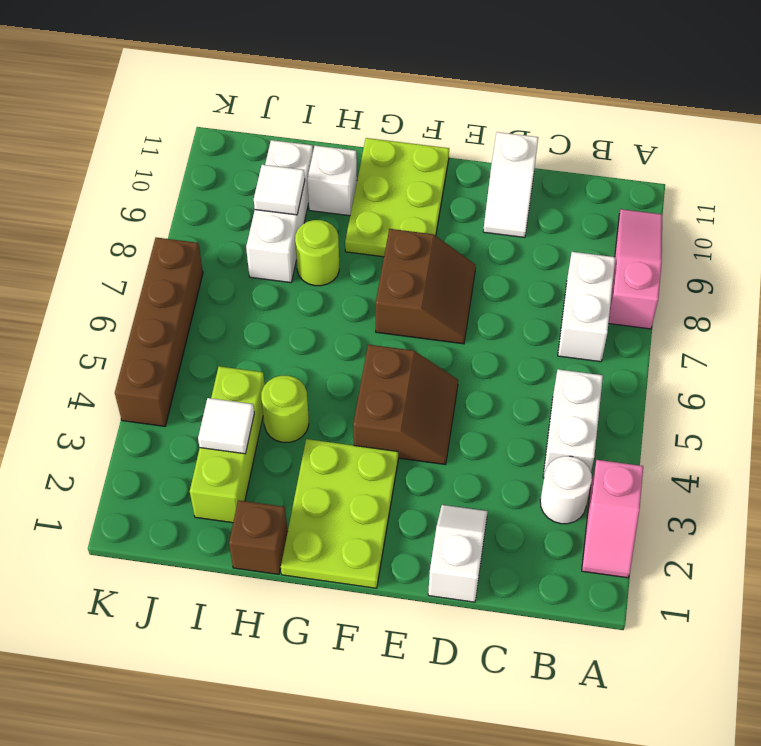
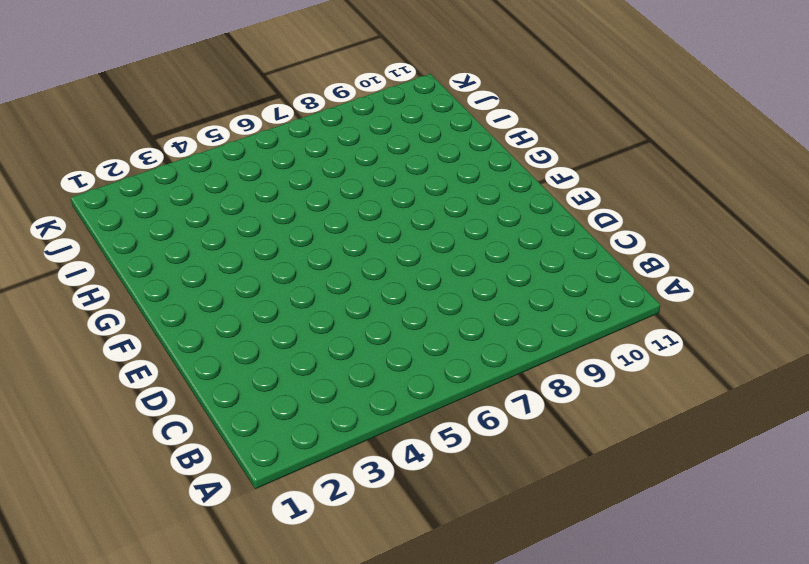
none -> pink 1x2 slope [582,460,643,578]
none -> pink 1x3 slope [608,209,662,329]
none -> white 1x1 round brick [540,456,592,524]

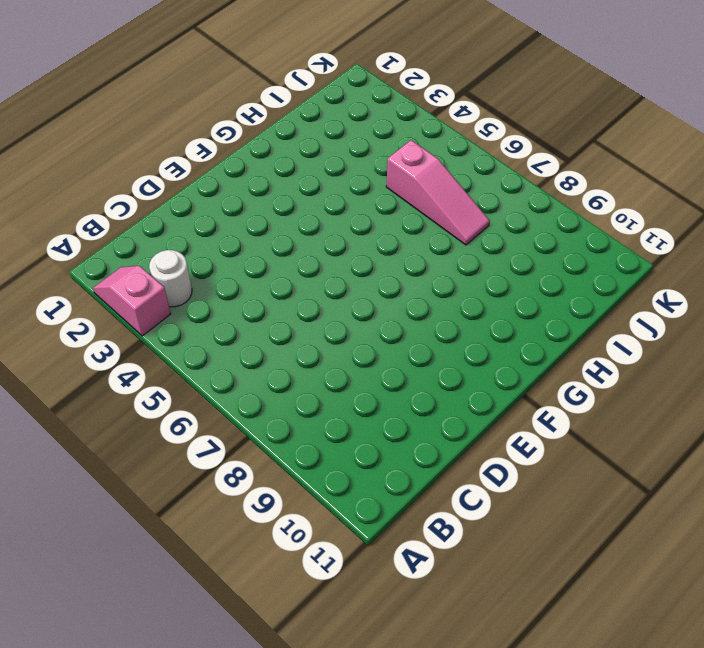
pink 1x3 slope [386,140,490,245] -> pink 1x3 slope moved to [608,209,662,329]
none -> white 1x2 brick [543,369,603,478]
none -> white 1x2 brick [558,252,615,362]
none -> white 1x2 slope [428,505,488,602]

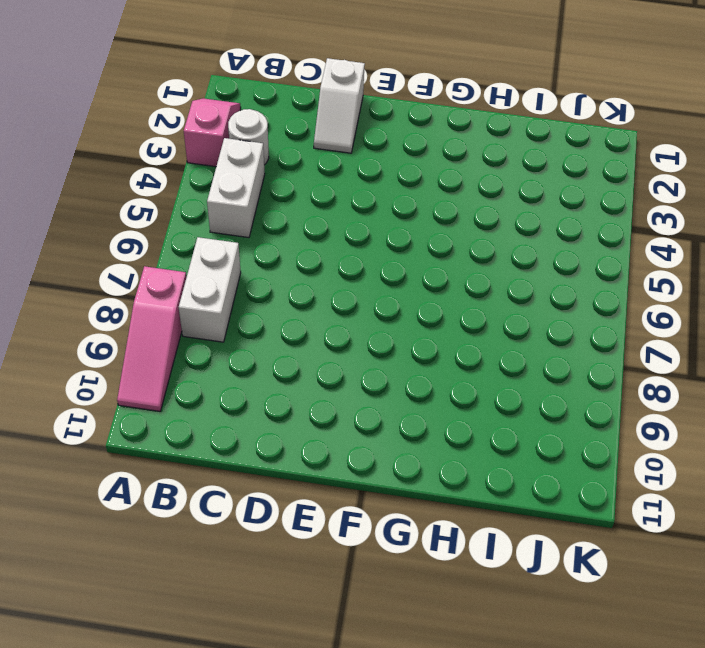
none -> white 1x2 slope [483,132,538,238]
none -> brown 2x2 slope [353,345,458,465]
none -> brown 2x2 slope [376,229,476,344]

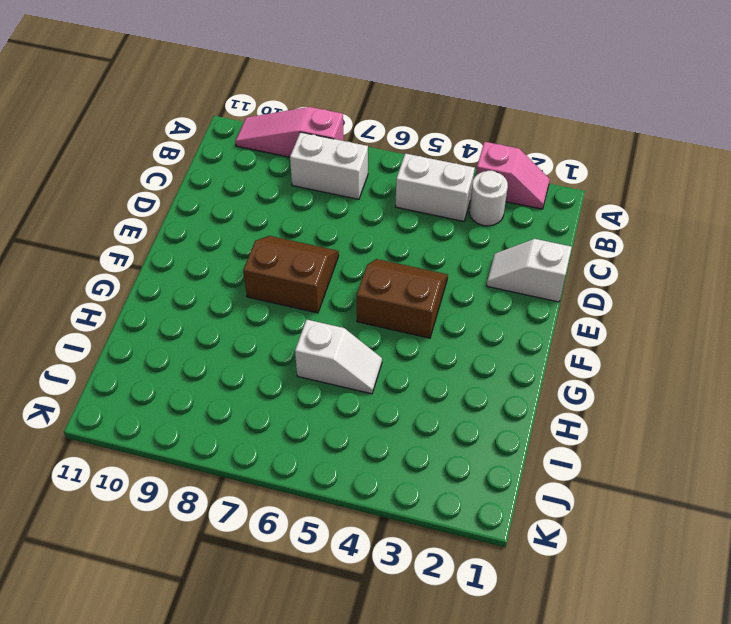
white 1x2 slope [295,320,382,394] -> white 1x2 slope moved to [483,132,538,238]
none -> lime 2x3 plate [281,439,398,588]
none -> lime 2x3 plate [345,138,449,257]
none -> brown 1x1 brick [229,500,288,574]

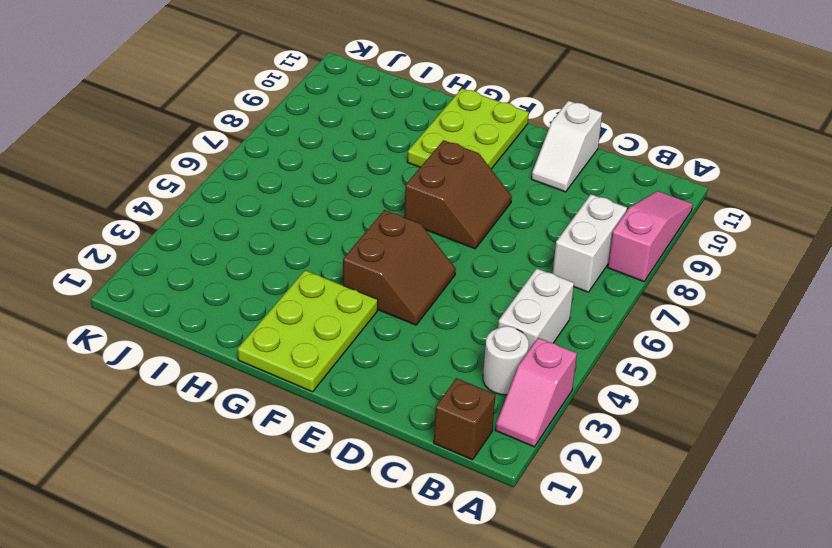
brown 1x1 brick [434,378,496,460] -> brown 1x1 brick moved to [229,500,288,574]
none -> white 1x2 slope [428,505,488,602]
none -> lime 1x1 round brick [261,376,309,442]
none -> lime 1x1 round brick [295,220,339,286]

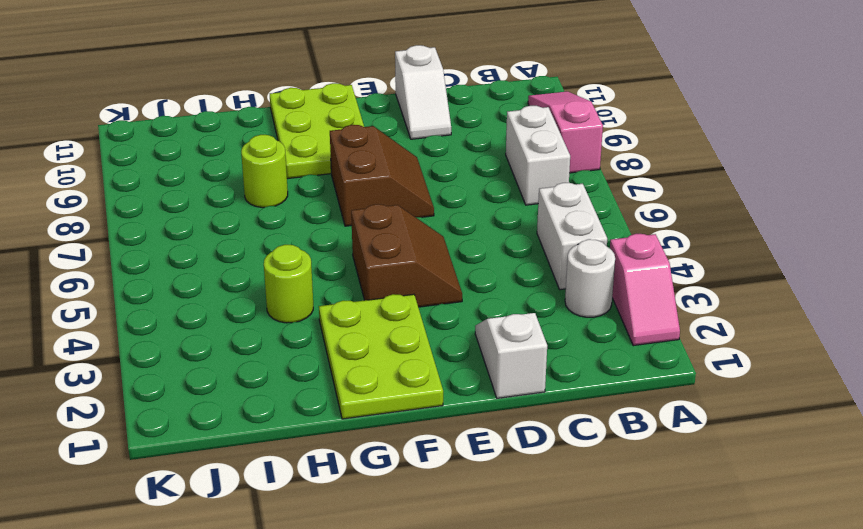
none -> brown 1x1 brick [229,500,288,574]
none -> white 1x1 brick [307,146,357,216]
none -> lime 1x3 brick [190,366,265,523]

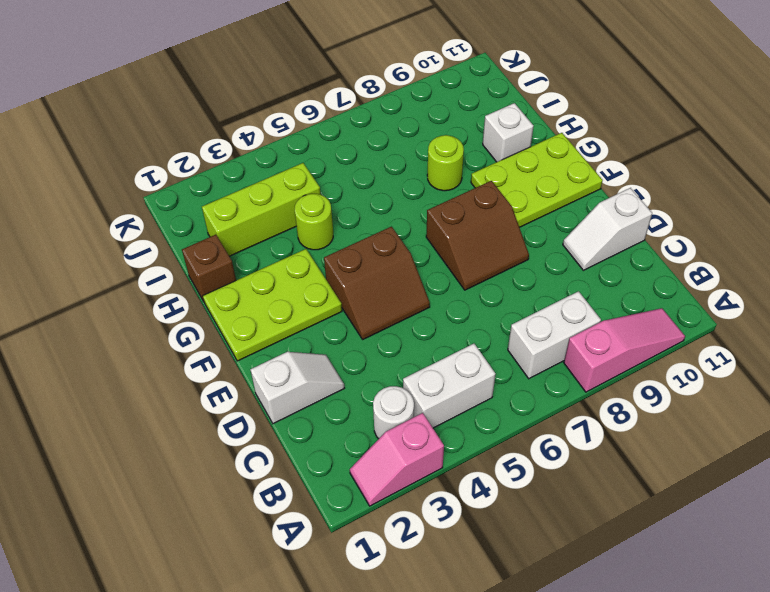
none -> white 1x3 brick [246,140,313,283]
none -> brown 1x4 brick [115,237,203,426]
none -> white 1x1 tile [198,398,254,454]

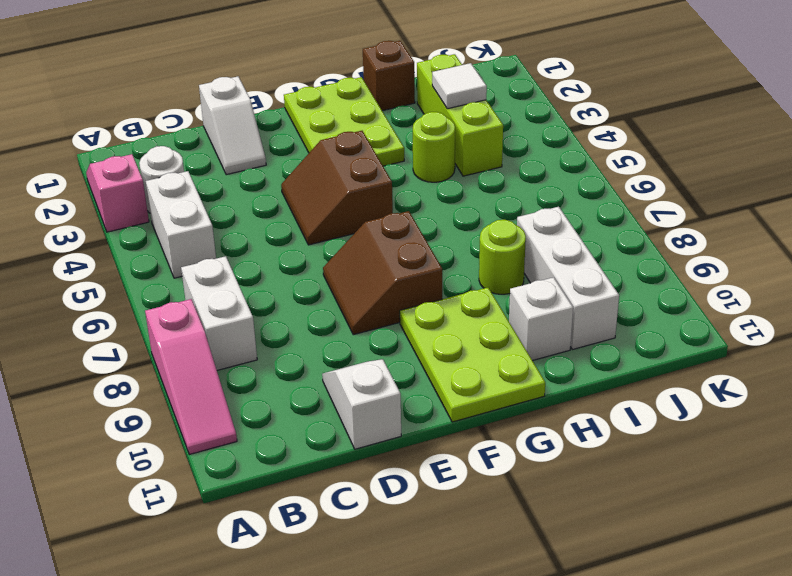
none -> brown 1x4 brick [115,237,203,426]
none -> white 1x1 tile [254,165,305,215]

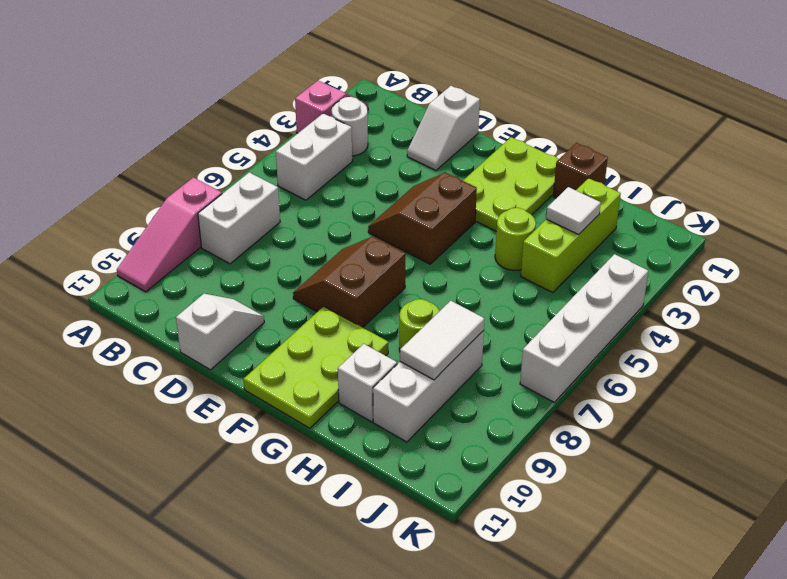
white 1x2 tile [400,301,484,380] -> white 1x1 tile [254,165,305,215]
white 1x4 brick [520,254,648,402] -> brown 1x4 brick [115,237,203,426]

